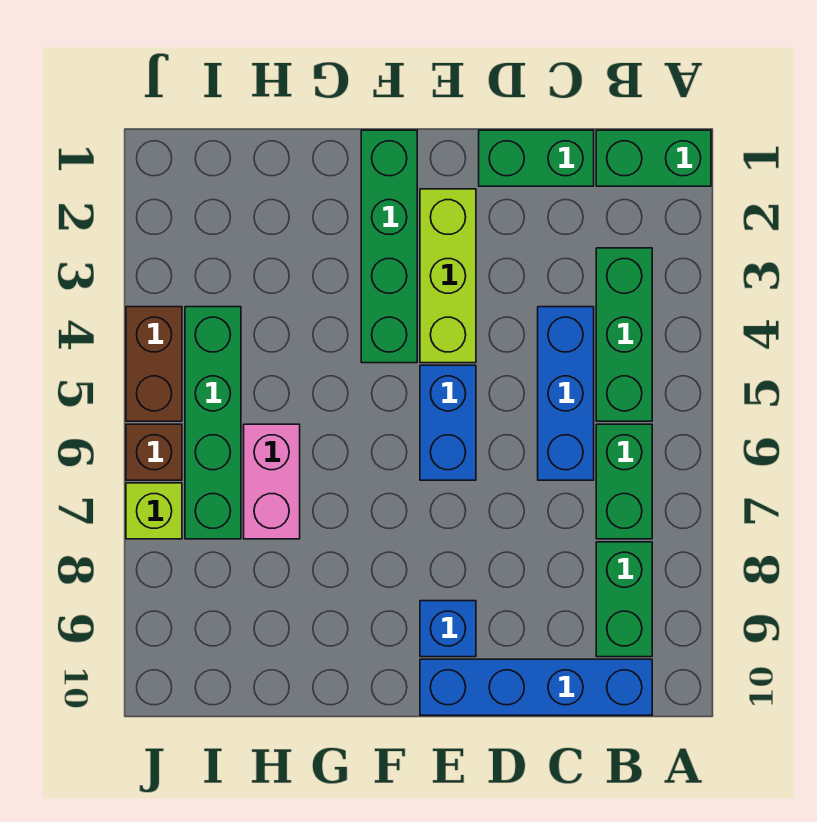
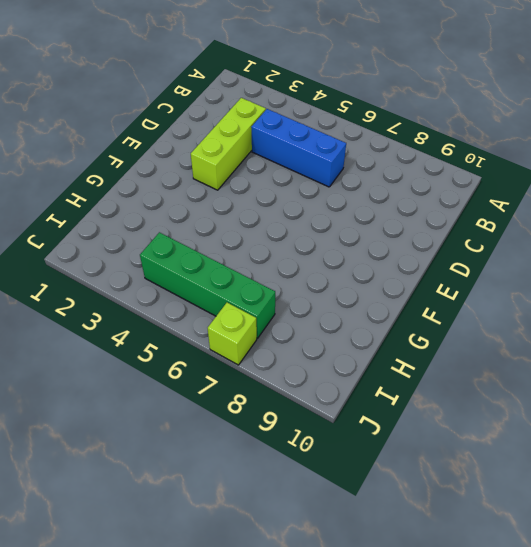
lime 1x3 brick [191,98,266,190] -> lime 1x3 brick turned to [420,189,476,363]
none -> green 1x2 brick [596,130,711,186]
none -> green 1x3 brick [596,248,652,421]
none -> green 1x2 brick [596,424,652,539]

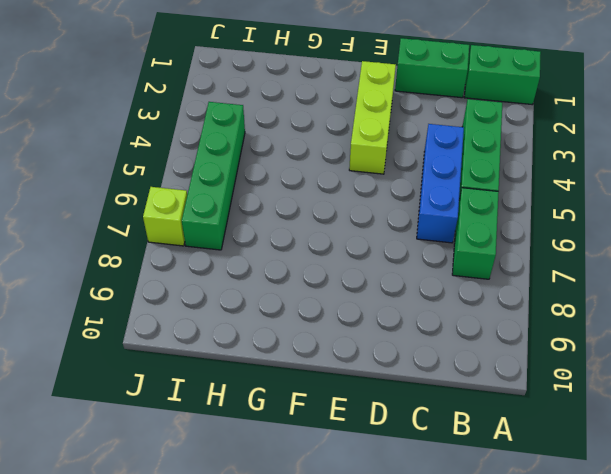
none -> green 1x2 brick [596,542,652,657]
none -> blue 1x4 brick [420,659,652,715]
none -> blue 1x2 brick [420,365,476,480]

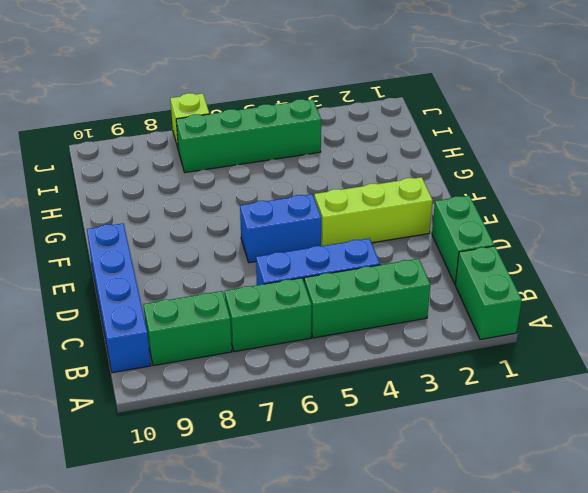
none -> blue 1x1 brick [420,601,476,657]
none -> green 1x4 brick [361,130,417,363]
none -> pink 1x2 brick [244,424,300,539]

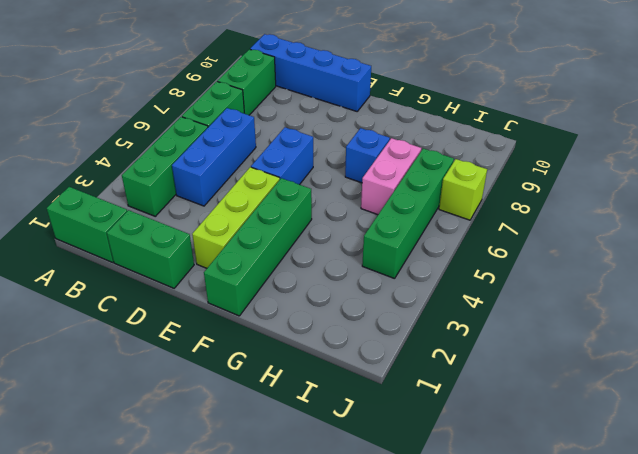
blue 1x1 brick [345,128,390,183] -> blue 1x1 brick moved to [420,601,476,657]
none -> brown 1x2 brick [126,307,182,421]
none -> brown 1x1 brick [126,424,182,480]

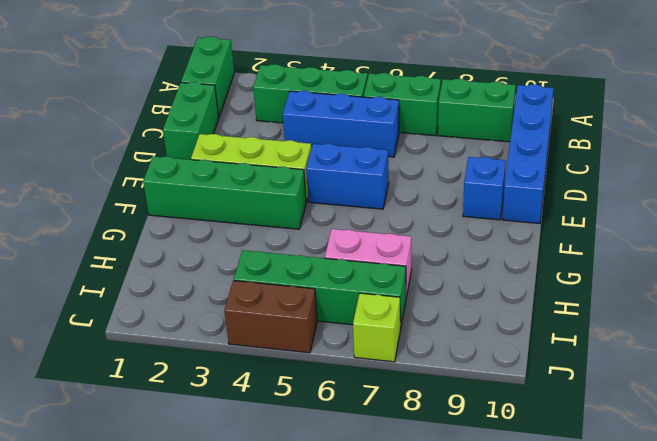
none -> brown 1x1 brick [126,424,182,480]

